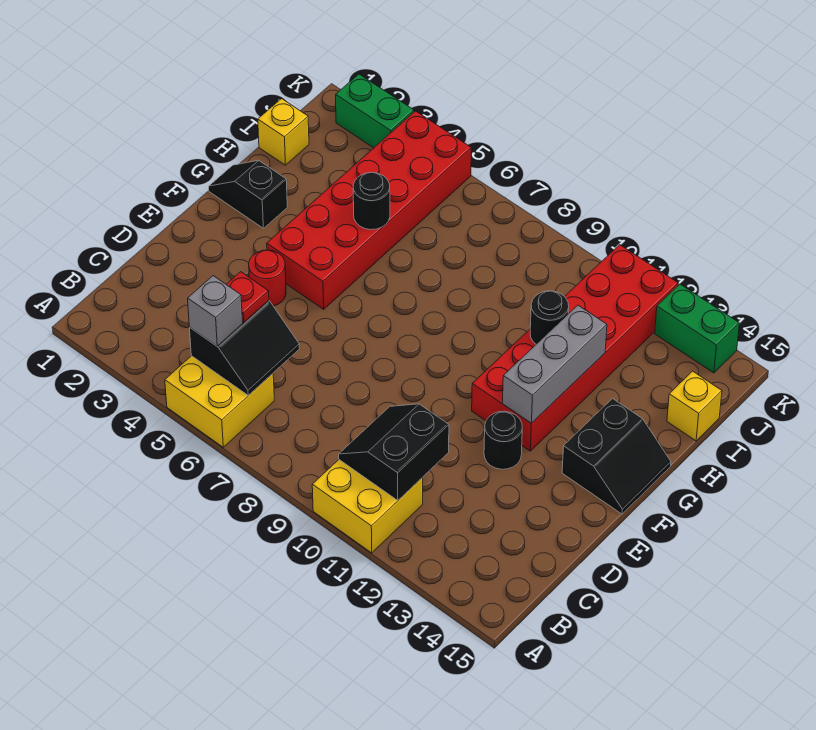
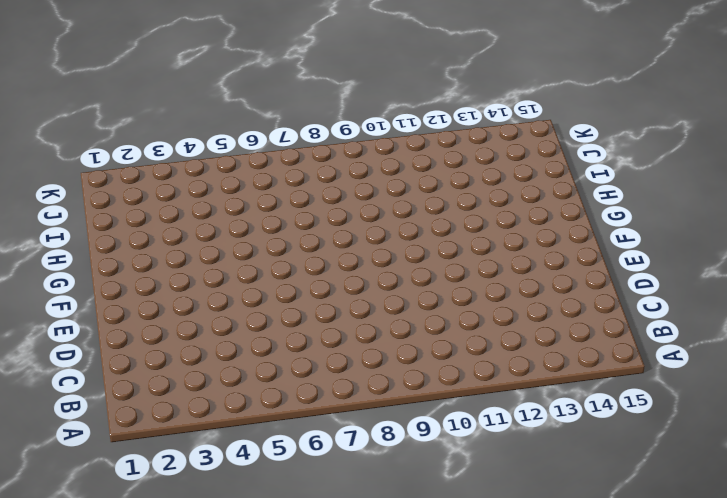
none -> yellow 2x2 brick [165,356,274,447]
none -> yellow 2x2 brick [312,460,423,553]
none -> red 1x1 round brick [249,250,286,306]

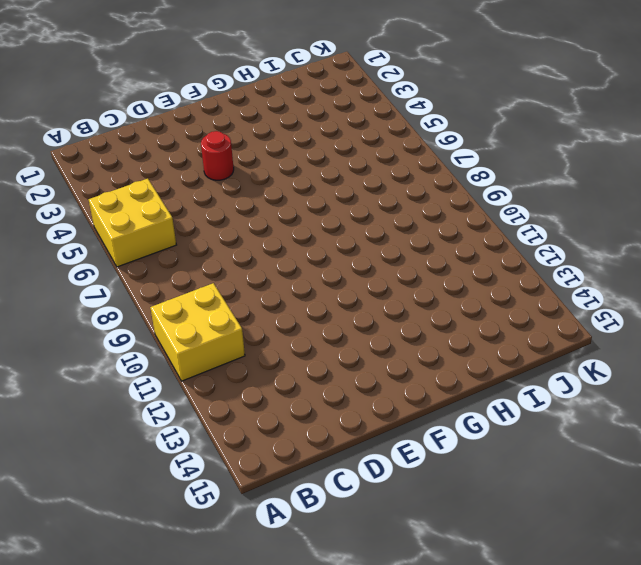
none -> black 1x1 round brick [484,411,522,469]
none -> red 2x6 brick [267,111,471,309]
none -> red 2x6 brick [472,245,678,451]

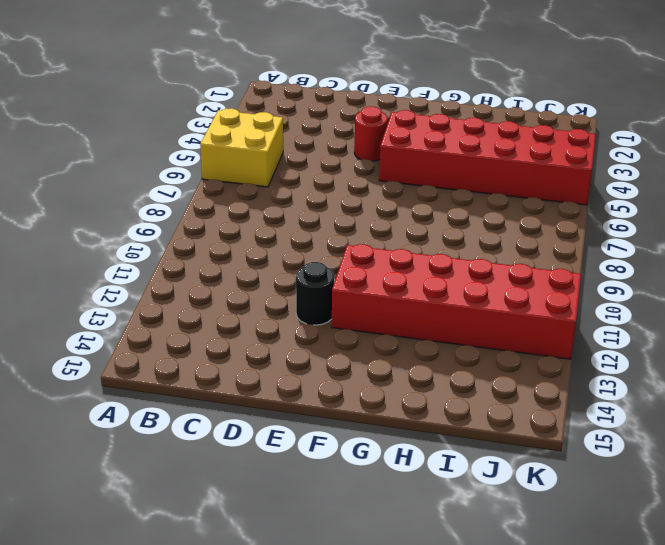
none -> yellow 2x2 brick [312,460,423,553]
none -> black 2x2 slope [562,399,671,514]
none -> black 1x2 slope [209,160,287,228]

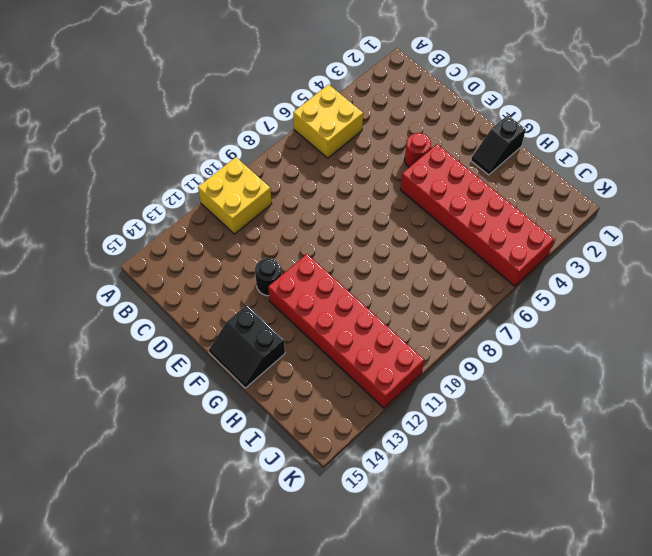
black 1x2 slope [471,115,526,175] -> black 1x2 slope turned to [209,160,287,228]
none -> yellow 1x1 brick [258,99,309,165]
none -> yellow 1x1 brick [667,371,722,441]
none -> green 1x2 brick [336,74,414,148]

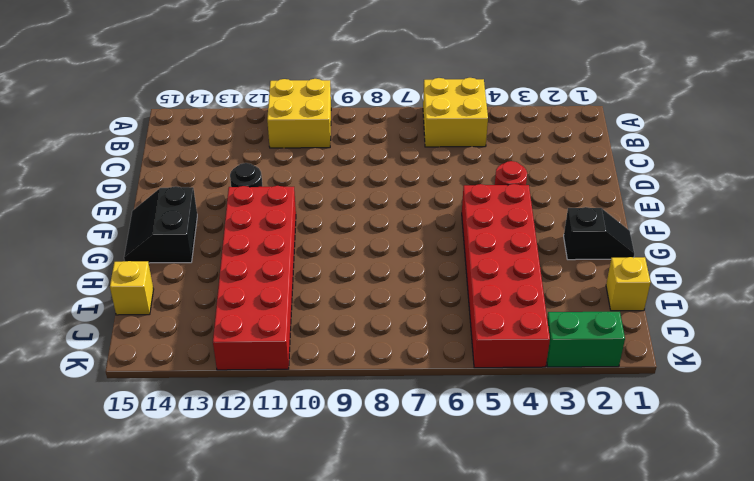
none -> green 1x2 brick [655,284,739,373]
none -> black 2x2 slope [189,301,299,395]
none -> black 2x2 slope [339,404,449,500]

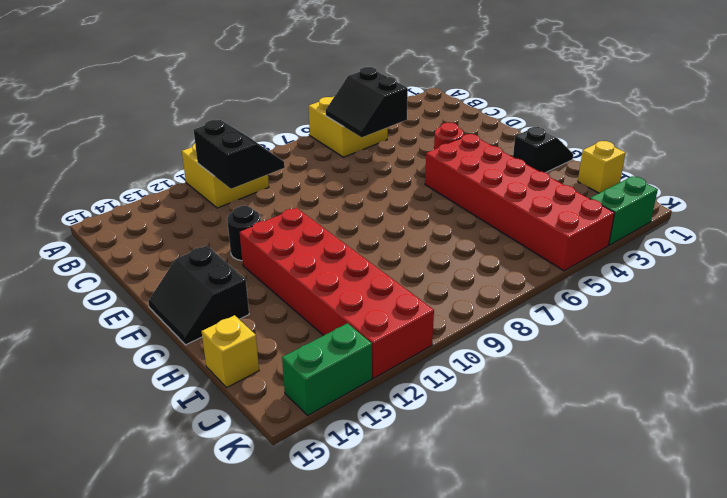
none -> grey 1x3 brick [502,305,607,423]
none -> black 1x1 round brick [353,173,390,230]
none -> black 1x1 round brick [530,291,569,344]

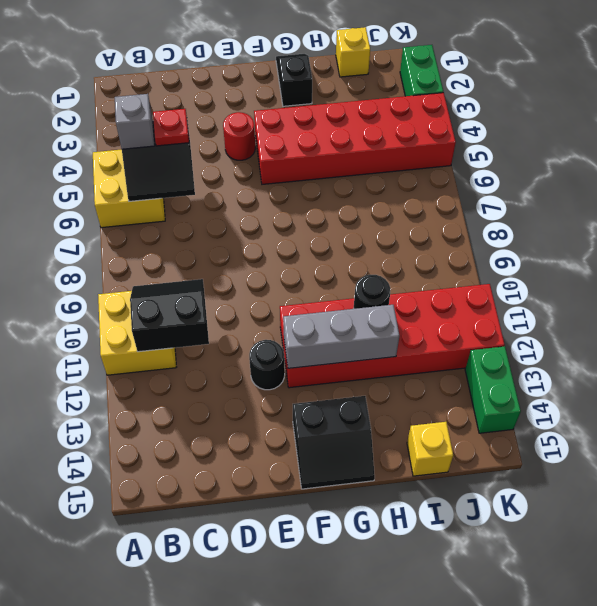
none -> black 1x1 round brick [353,173,390,230]

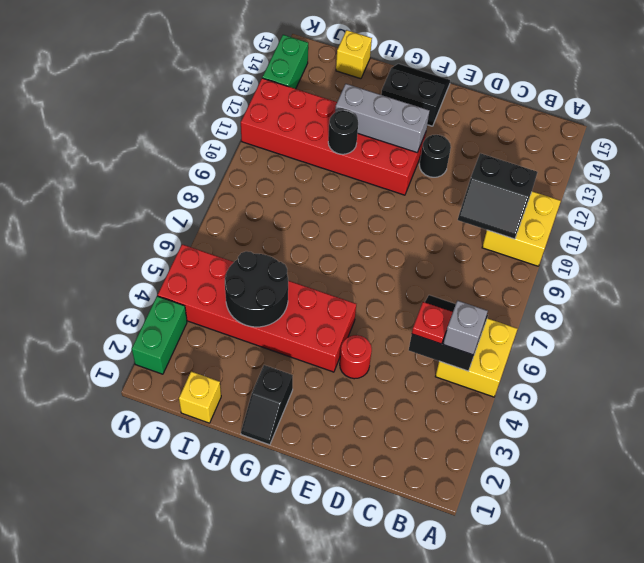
black 2x2 round brick [225,251,288,327] -> black 1x1 round brick [353,173,390,230]

